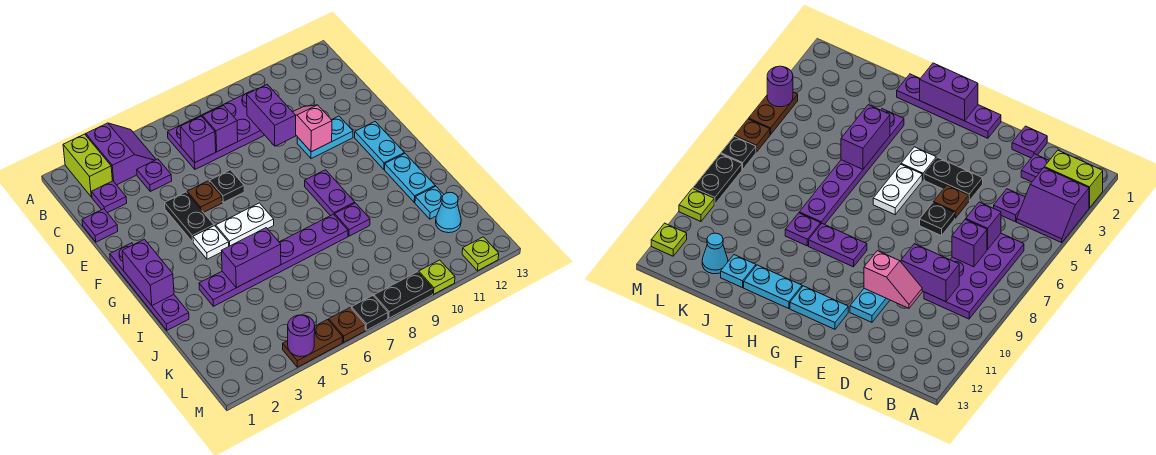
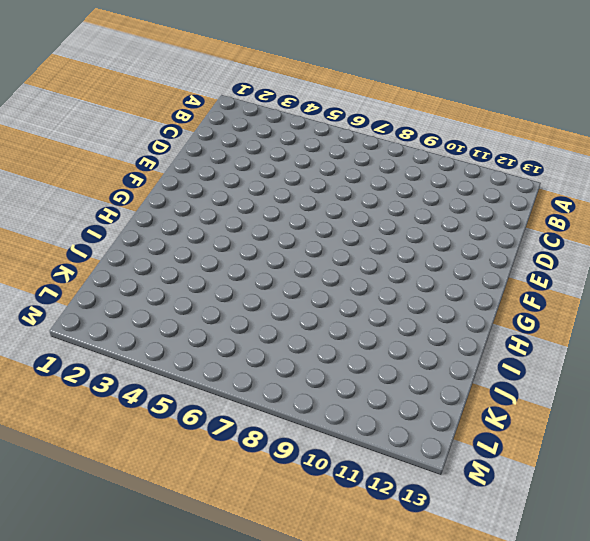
none -> lime 1x2 brick [63,134,112,197]
none -> purple 2x2 slope [86,123,156,185]
none -> purple 2x4 plate [168,90,264,169]
none -> purple 1x1 plate [92,181,127,213]

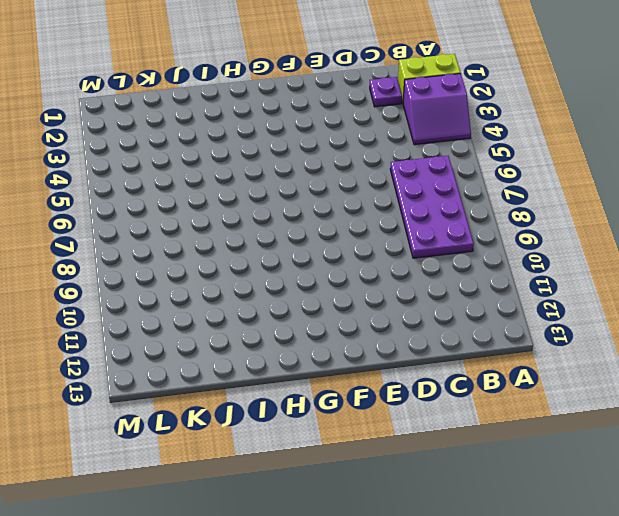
none -> purple 1x1 plate [137,159,172,191]
none -> purple 1x1 plate [82,209,118,242]
none -> black 1x2 plate [165,192,214,242]
none -> brown 1x1 plate [187,181,222,212]

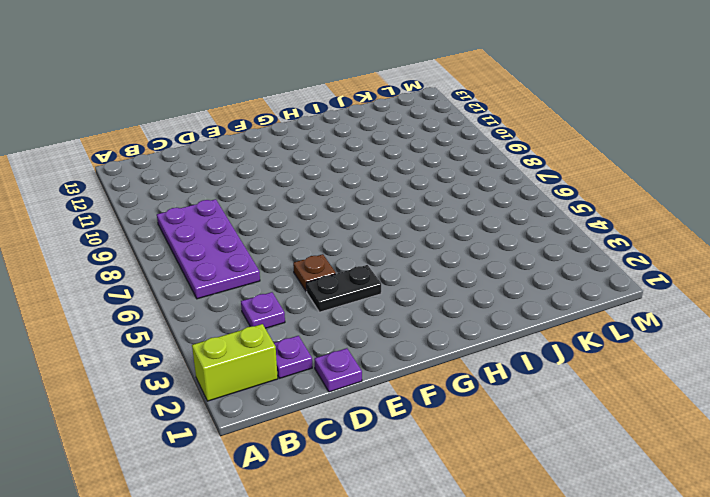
none -> purple 2x2 slope [86,123,156,185]
none -> black 1x1 plate [209,170,244,202]
none -> cyan 1x2 plate [297,116,353,159]
none -> purple 1x4 plate [110,243,189,330]

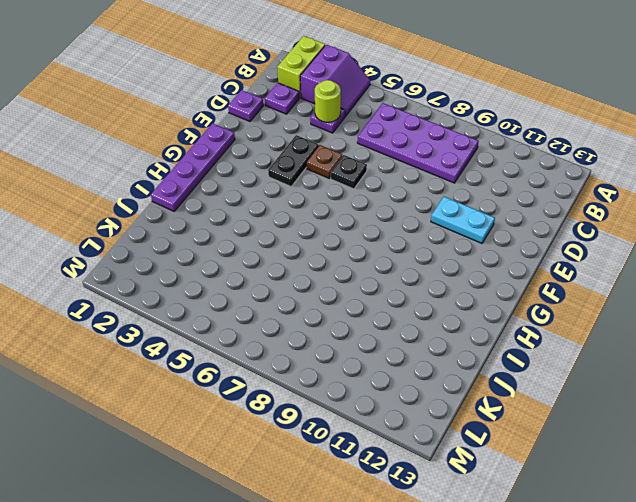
lime 1x1 round brick [315,80,341,122] -> none
none -> cyan 1x2 plate [355,122,404,169]
none -> white 1x1 plate [193,226,229,259]
none -> white 1x2 plate [216,203,274,246]
none -> purple 1x2 plate [305,170,355,216]

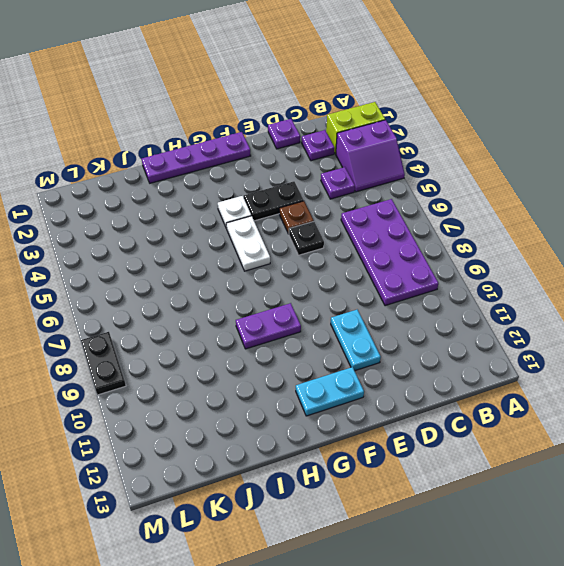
none -> cyan 1x2 plate [385,153,435,202]
none -> purple 1x6 plate [199,214,348,306]
none -> purple 1x1 plate [335,203,370,236]
none -> cyan 1x1 plate [415,186,444,219]

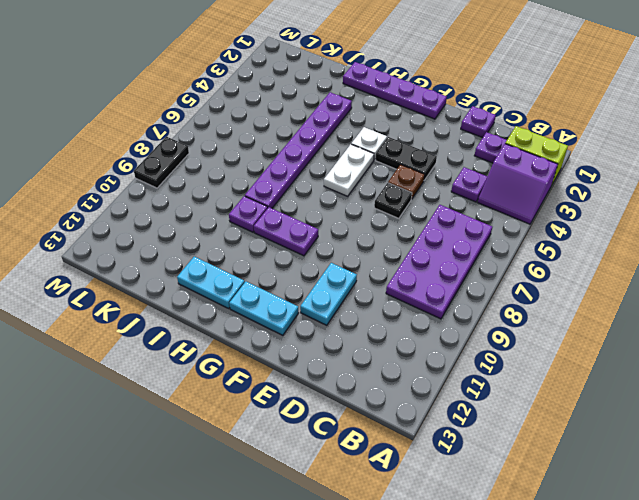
none -> cyan 1x1 plate [415,186,444,219]
none -> cyan 1x1 cone [436,192,461,233]
none -> brown 1x2 plate [283,320,343,367]
none -> brown 1x1 plate [329,307,365,342]

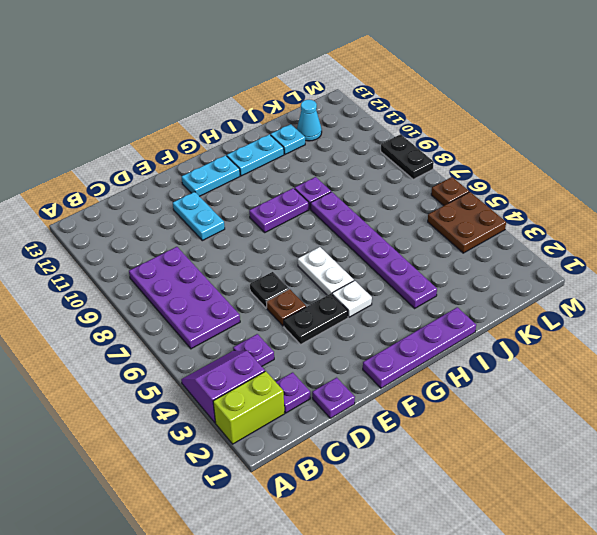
brown 2x2 plate [428,192,506,253] -> brown 1x2 plate [283,320,343,367]
none -> black 1x1 plate [351,296,388,330]
none -> lime 1x1 plate [419,260,455,294]
none -> lime 1x1 plate [462,237,499,271]
none -> purple 1x1 brick [180,116,216,163]

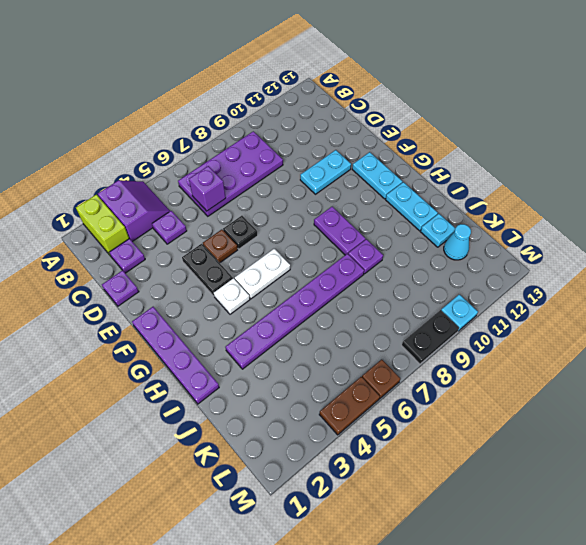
cyan 1x1 plate [441,294,478,331] -> lime 1x1 plate [419,260,455,294]
none -> black 1x1 plate [351,296,388,330]
none -> lime 1x1 plate [462,237,499,271]
none -> purple 1x1 brick [203,106,238,152]
none -> purple 1x2 brick [247,84,296,146]

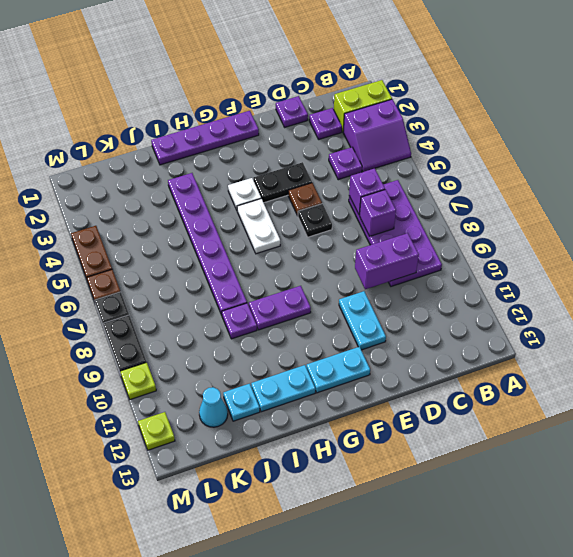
none -> pink 1x2 slope [293,105,332,152]
none -> purple 1x2 brick [122,239,174,305]
none -> purple 1x2 brick [222,228,281,288]
none -> purple 1x1 round brick [288,315,315,357]

